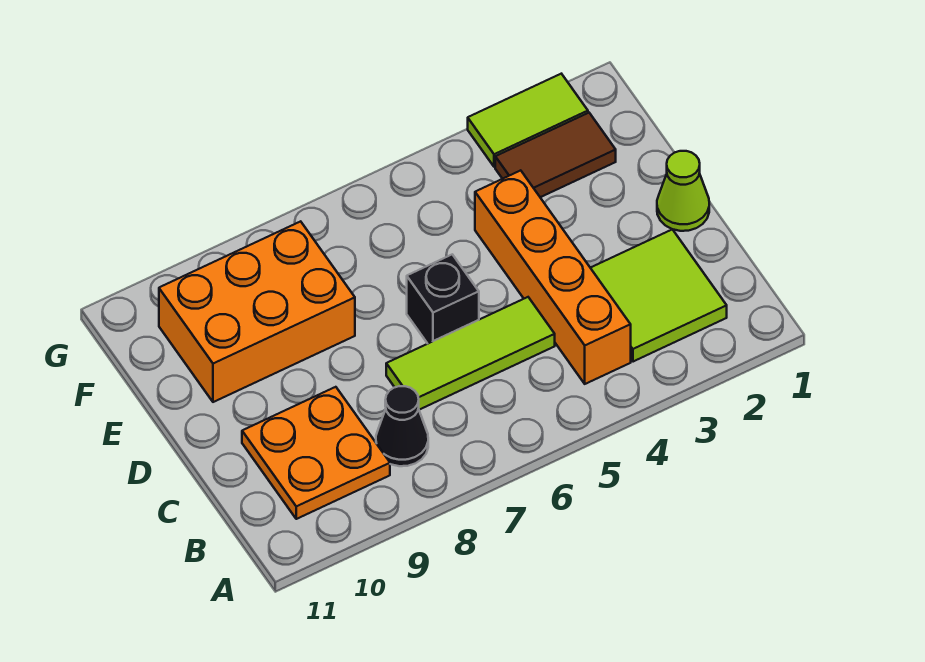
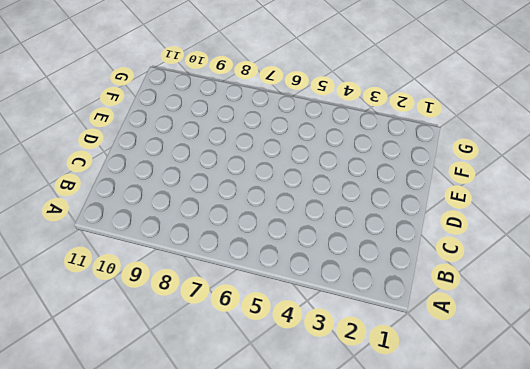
none -> lime 2x2 tile [591,229,727,362]
none -> orange 1x4 brick [475,170,631,384]

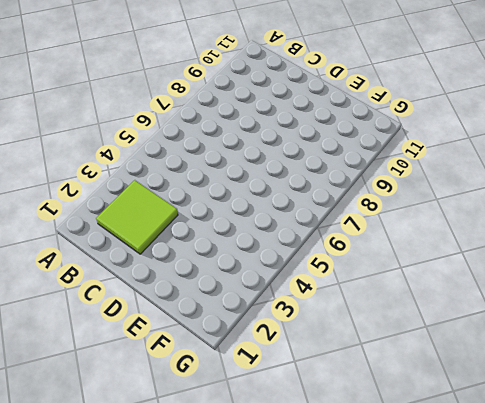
none -> orange 1x4 brick [475,170,631,384]
none -> black 1x1 cone [376,386,428,466]

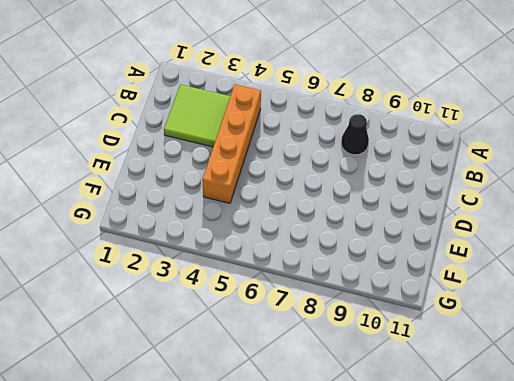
none -> orange 2x2 plate [242,387,390,519]
none -> lime 1x3 tile [386,297,555,410]

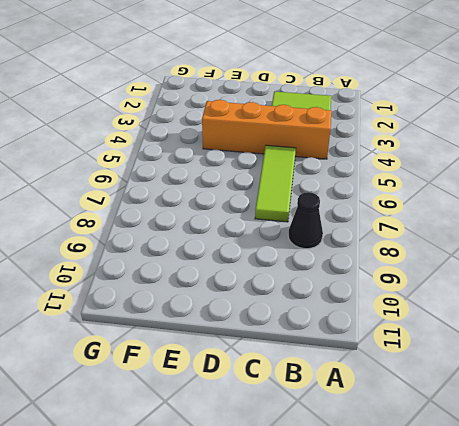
none -> orange 2x2 plate [242,387,390,519]
none -> lime 1x1 cone [657,151,709,231]

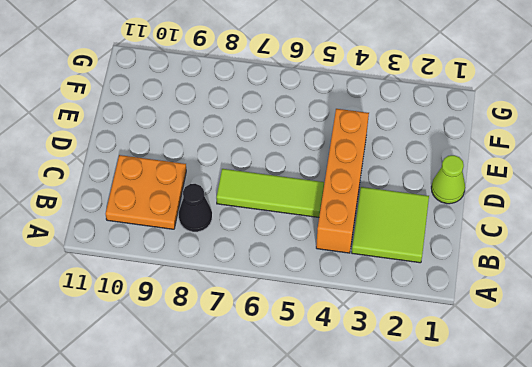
none -> black 1x1 brick [407,254,479,344]
none -> orange 2x3 brick [159,221,355,402]

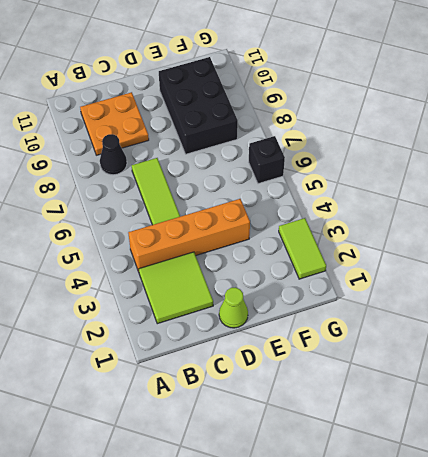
black 2x3 brick [159,57,238,154] -> orange 2x3 brick [159,221,355,402]
black 1x1 brick [249,136,285,184] -> black 1x1 brick moved to [407,254,479,344]
none -> brown 1x2 tile [495,113,616,197]

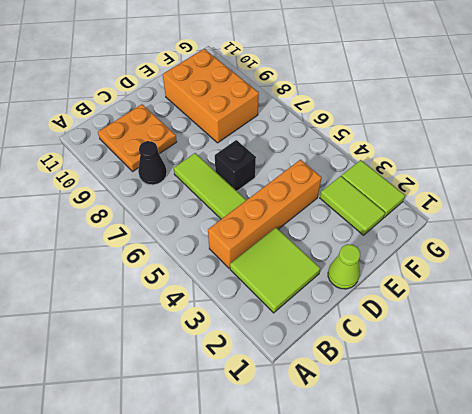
lime 1x2 tile [320,176,385,235] -> brown 1x2 tile [495,113,616,197]

